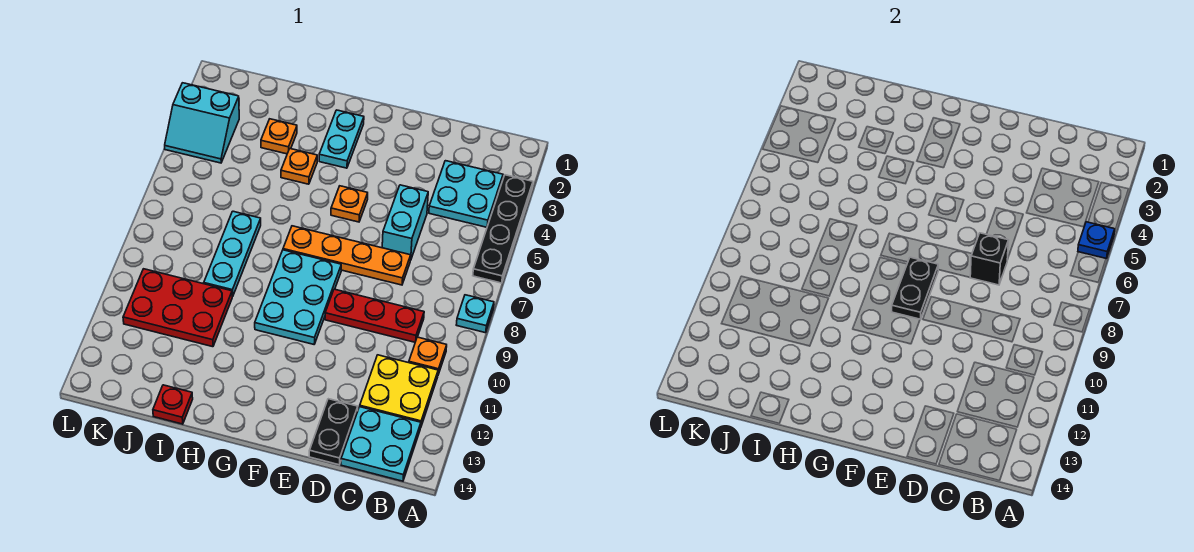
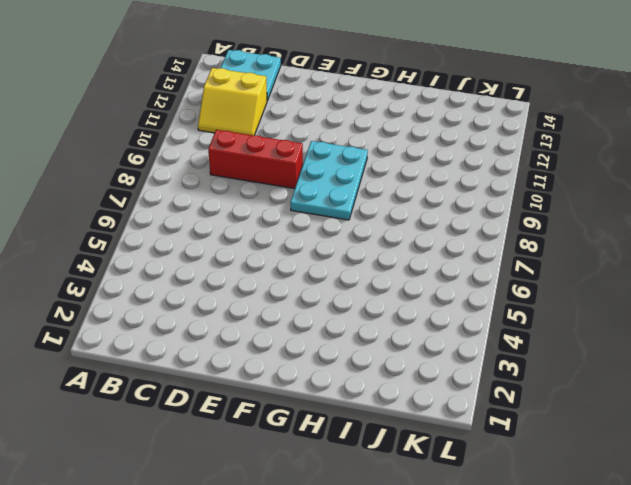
yellow 2x2 slope [198,68,267,135] -> yellow 2x2 plate [360,355,438,426]
red 1x3 brick [208,130,303,189] -> red 1x3 plate [325,289,424,342]
none -> black 1x4 plate [473,175,533,283]
none -> cyan 1x1 plate [456,295,494,333]
none -> cyan 2x2 plate [429,161,503,227]

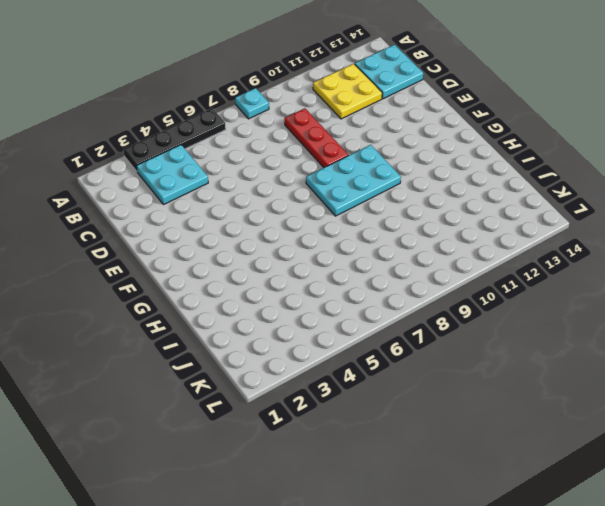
none -> orange 1x1 plate [409,337,447,374]
none -> cyan 1x2 brick [382,185,428,260]
none -> orange 1x4 plate [283,226,411,285]

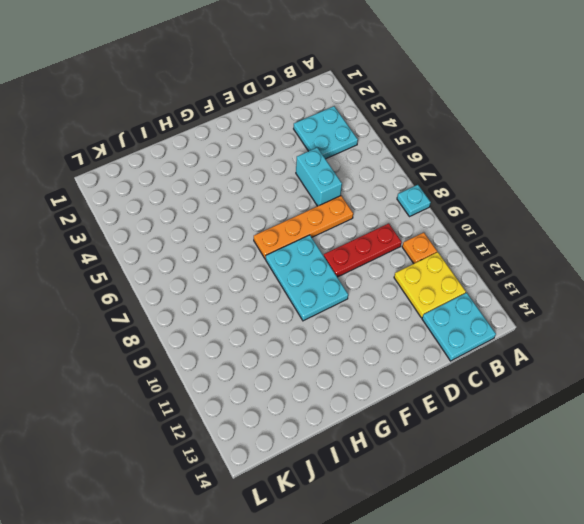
none -> black 1x4 plate [473,175,533,283]
none -> black 1x2 plate [309,399,358,465]
none -> orange 1x1 plate [331,186,368,222]

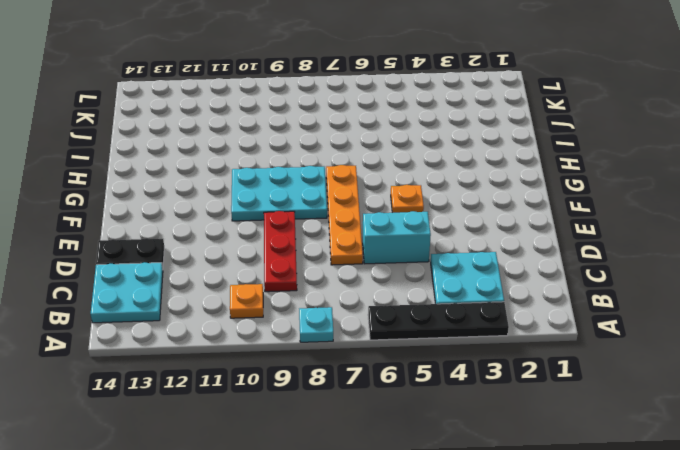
none -> yellow 2x2 plate [360,355,438,426]
none -> cyan 1x2 plate [319,110,364,168]
none -> orange 1x1 plate [281,149,317,184]

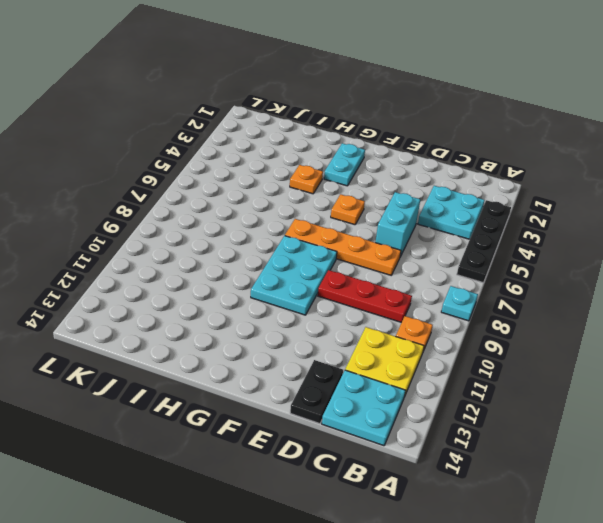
none -> orange 1x1 plate [261,119,297,154]
none -> cyan 1x3 plate [204,211,261,296]
none -> red 2x3 plate [123,269,233,347]

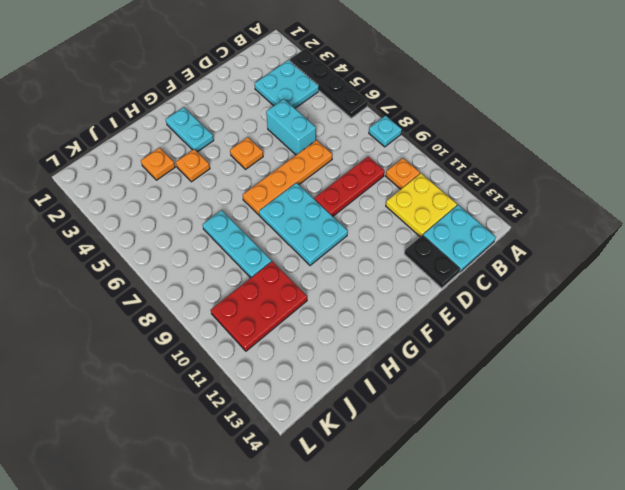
none -> red 1x1 plate [153,385,193,424]
none -> cyan 2x2 slope [165,83,239,163]
none -> blue 1x1 plate [1078,222,1115,259]

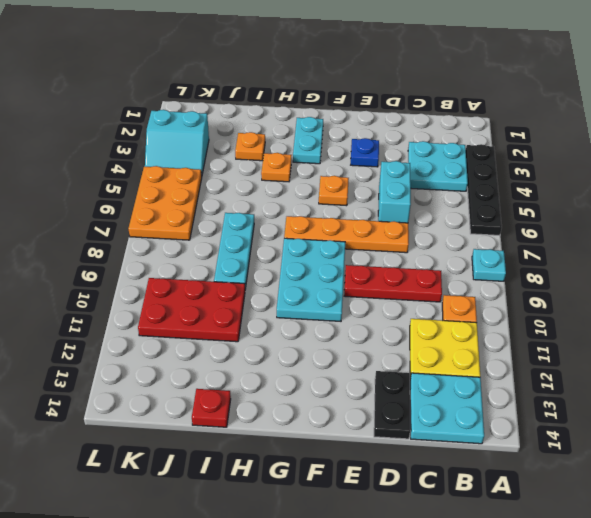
blue 1x1 plate [351,138,379,167] -> blue 1x1 plate moved to [1078,222,1115,259]
orange 2x3 plate [128,166,202,240] -> none
none -> black 1x1 brick [970,233,1008,285]
none -> black 1x2 plate [892,257,938,319]

